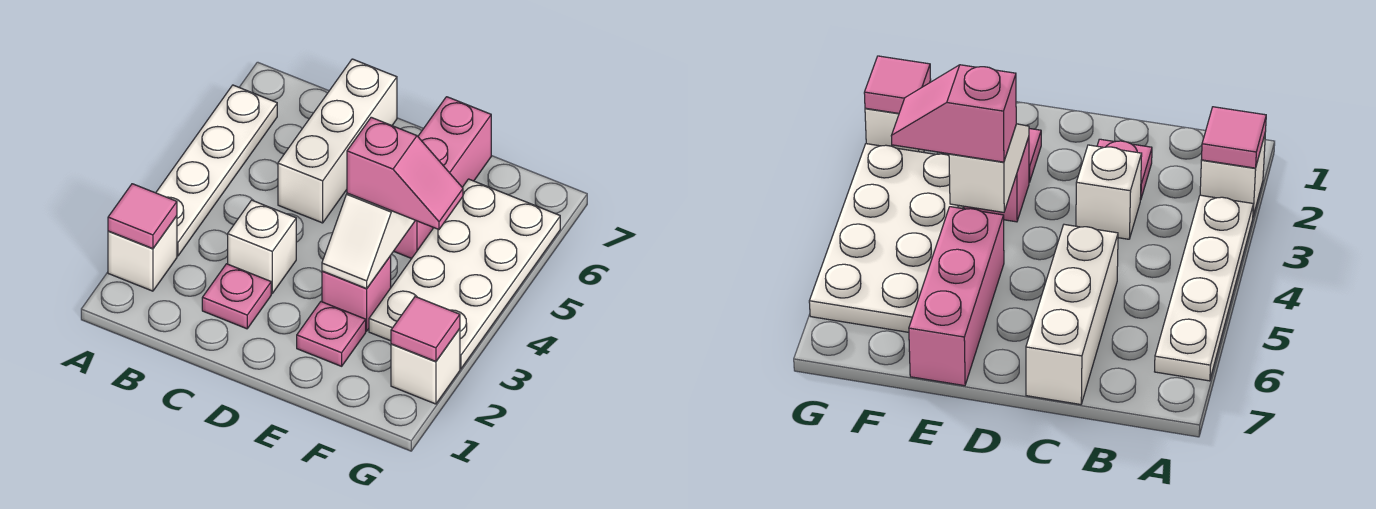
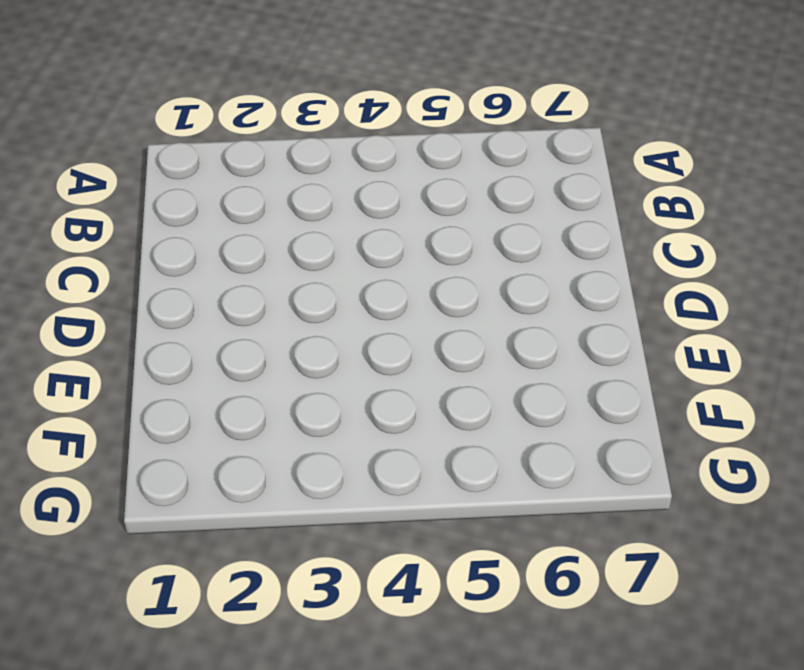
none -> white 1x1 brick [108,216,177,291]
none -> white 1x4 plate [156,85,277,256]
none -> pink 1x1 plate [202,264,271,329]

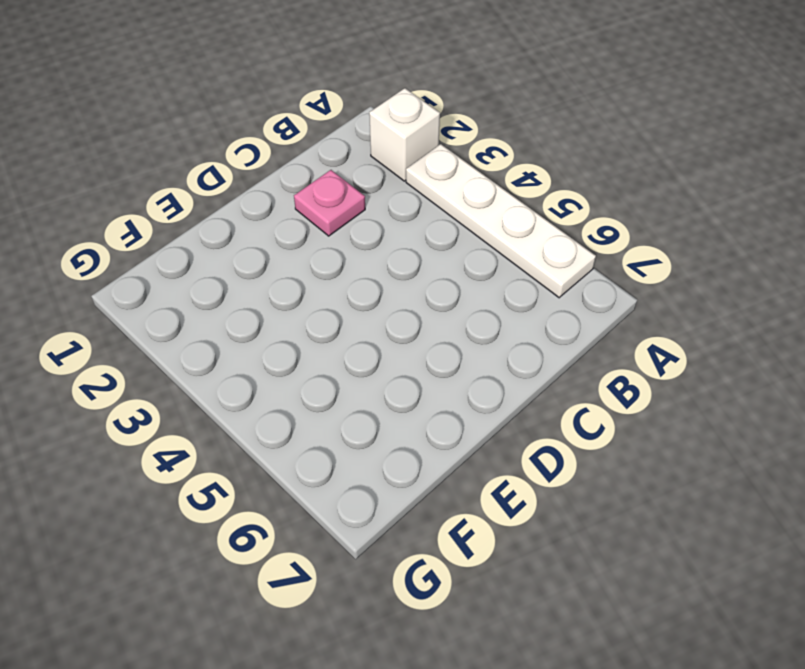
none -> white 1x1 brick [228,200,296,293]
none -> white 1x3 brick [278,59,397,223]
none -> pink 1x1 plate [297,302,366,366]

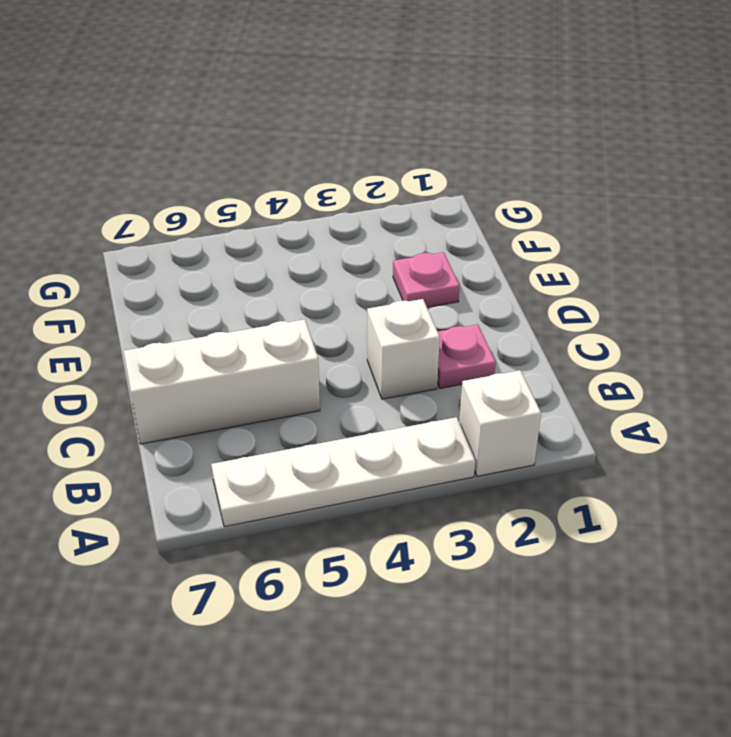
none -> pink 1x1 brick [322,256,391,331]
none -> pink 1x3 brick [394,97,491,259]
none -> white 2x4 plate [369,179,560,369]

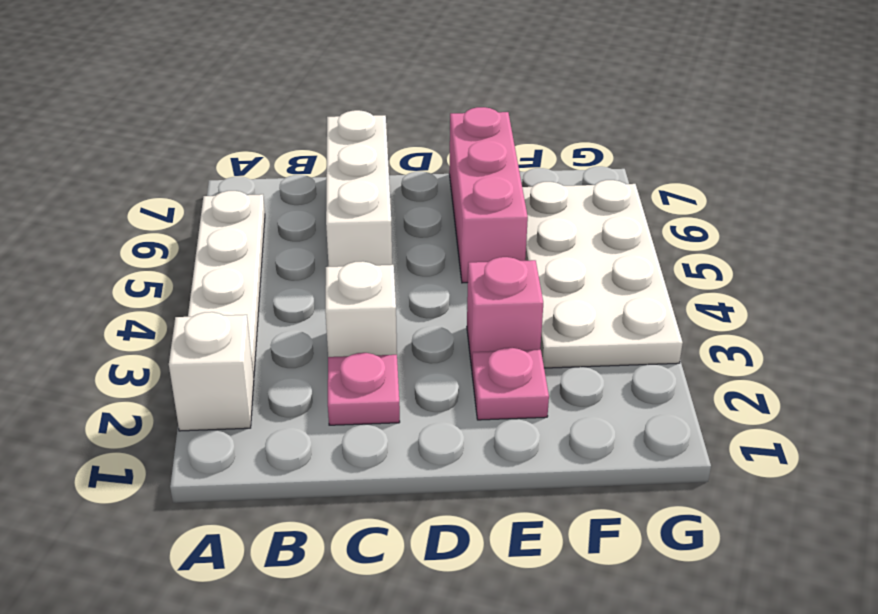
none -> white 1x1 brick [391,329,460,404]
none -> pink 1x1 tile [108,184,177,249]
none -> white 1x2 slope [322,193,415,289]

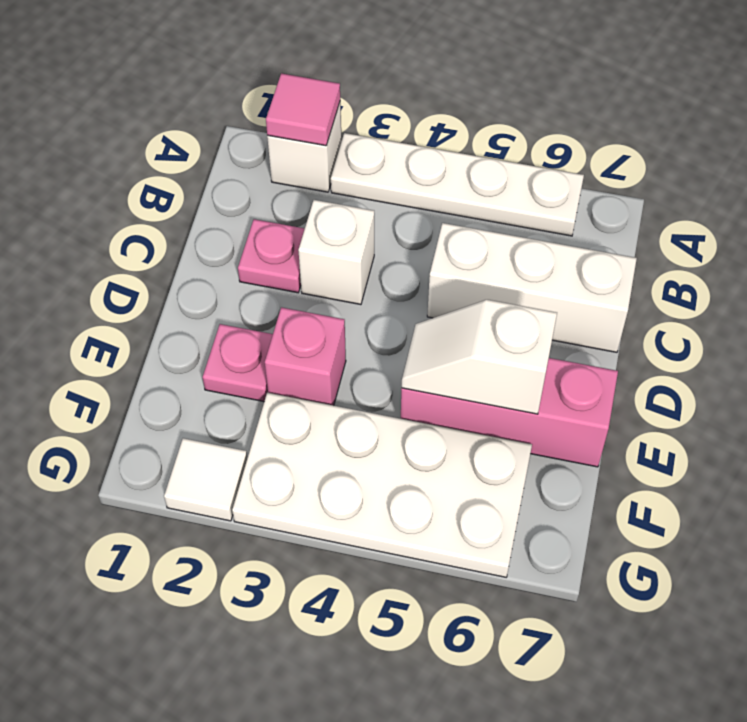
white 1x2 slope [402,300,557,414] -> white 1x2 slope moved to [322,193,415,289]
white 1x1 tile [164,438,247,521] -> white 1x1 brick [391,329,460,404]
none -> pink 1x1 tile [391,297,460,361]
none -> pink 1x2 slope [347,117,463,230]

